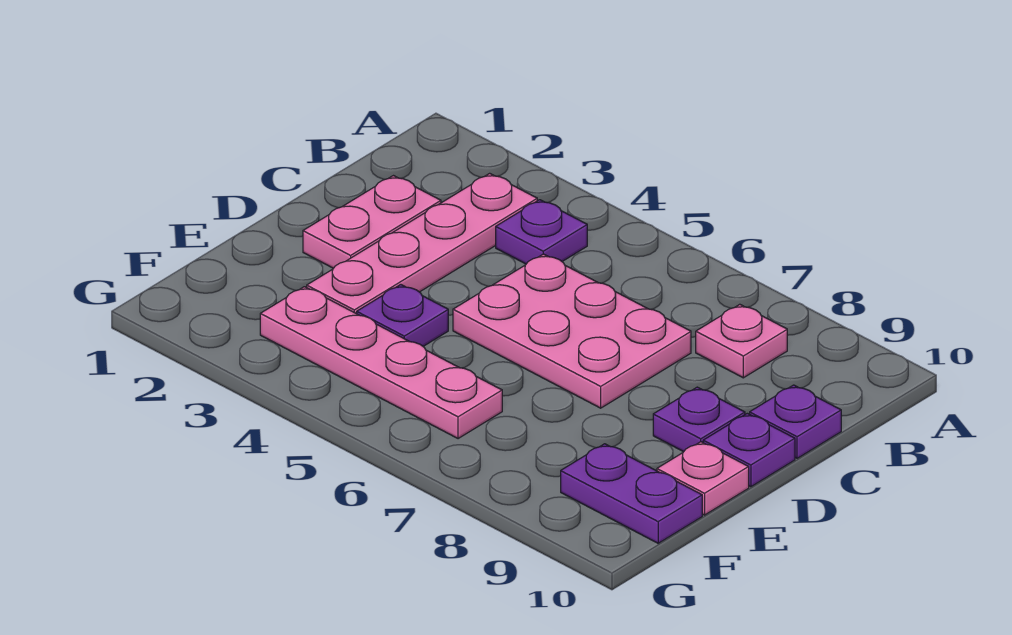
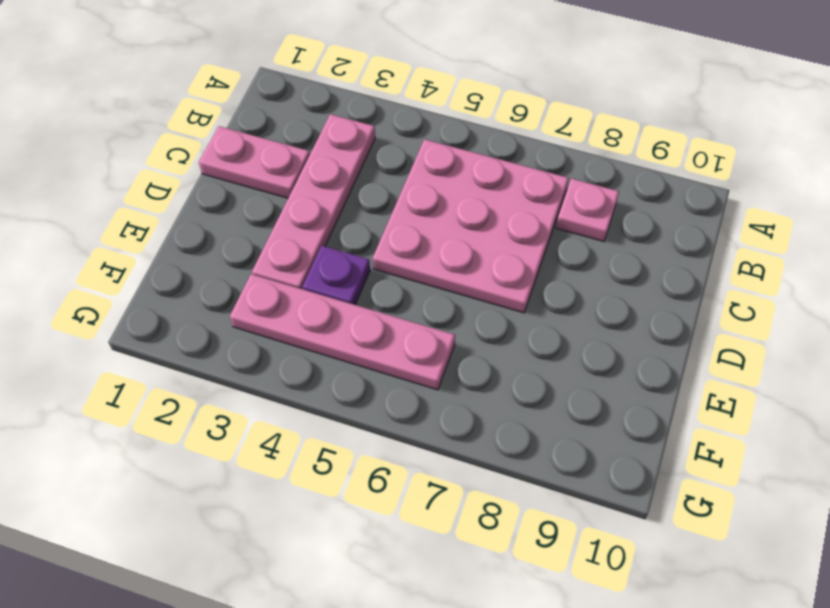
pink 3x3 plate [373,139,569,313] -> pink 2x3 plate [453,254,691,408]
pink 1x2 plate [199,126,310,198] -> pink 1x2 plate turned to [303,176,441,268]
none -> purple 1x1 plate [496,200,587,264]
none -> purple 1x1 plate [750,385,841,458]
none -> purple 1x1 plate [653,387,745,452]

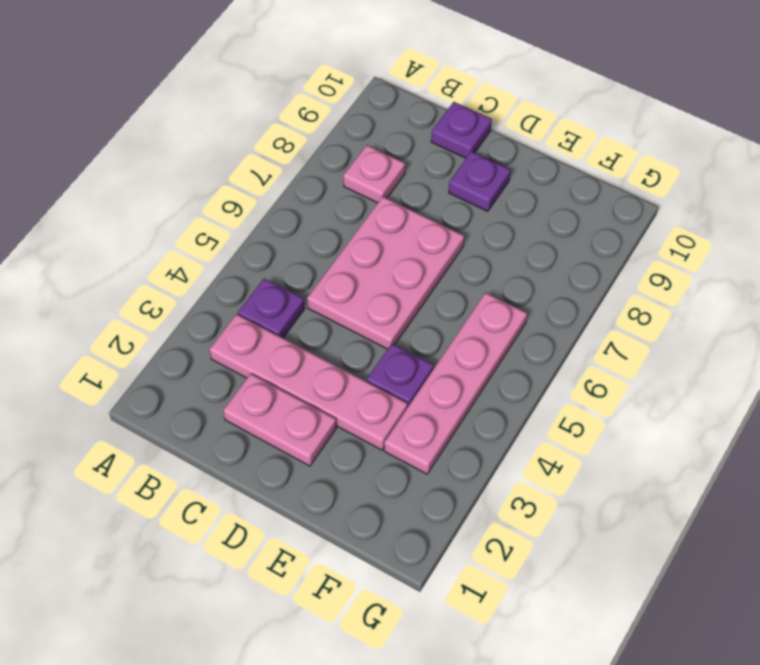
none -> purple 1x1 plate [703,413,795,487]
none -> pink 1x1 plate [657,442,749,515]
none -> purple 1x2 plate [561,444,702,543]

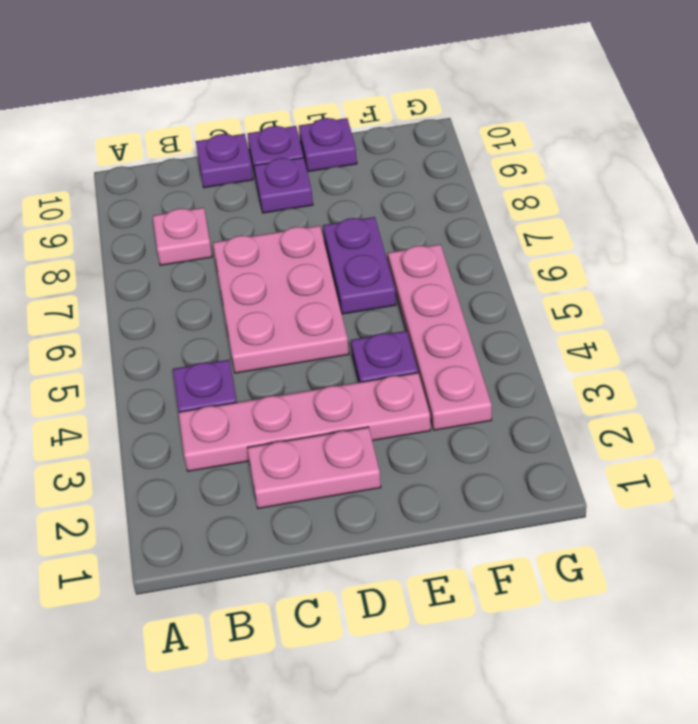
purple 1x2 plate [323,217,396,314] -> purple 1x2 plate moved to [561,444,702,543]
purple 1x1 plate [299,118,357,172] -> pink 1x1 plate [657,442,749,515]

